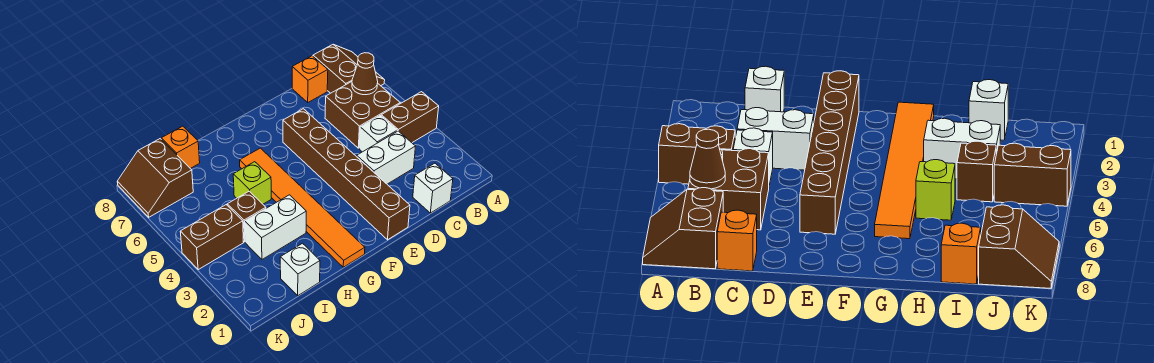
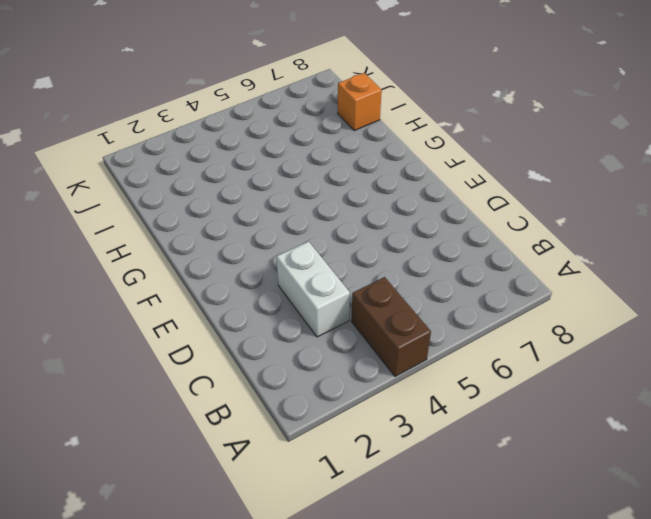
none -> brown 2x2 slope [313,45,385,93]
none -> brown 2x2 brick [325,82,400,148]
none -> white 1x1 brick [413,163,453,213]

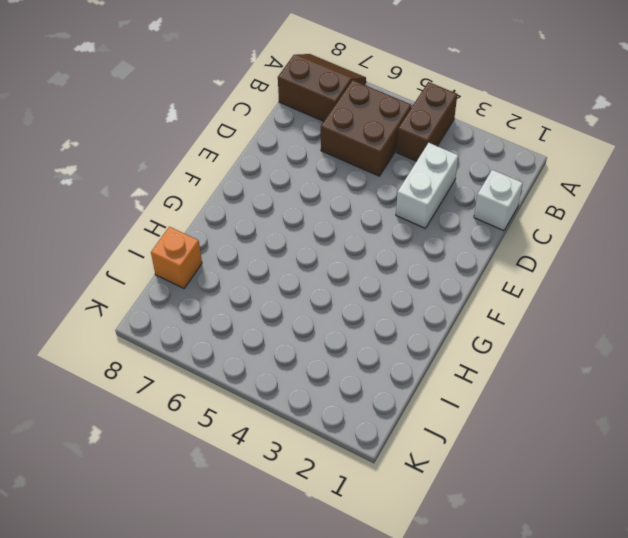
none -> white 1x1 brick [359,115,397,152]
none -> orange 1x1 brick [292,56,328,102]
none -> brown 1x6 brick [283,109,410,240]

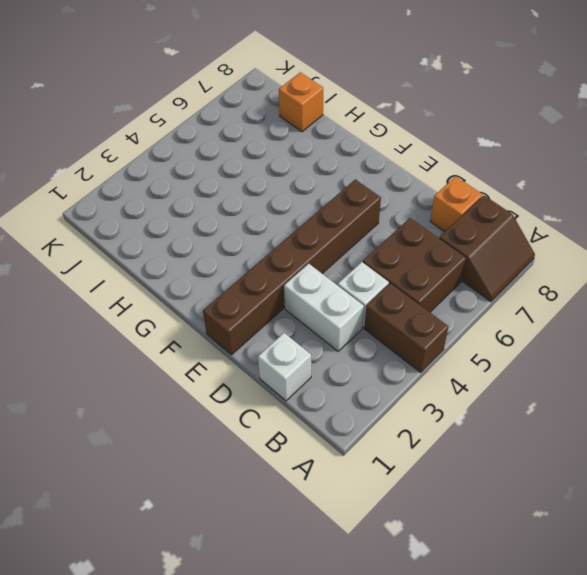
none -> orange 1x6 tile [240,148,365,267]
none -> white 1x2 brick [245,195,306,259]
none -> lime 1x1 brick [233,162,271,204]

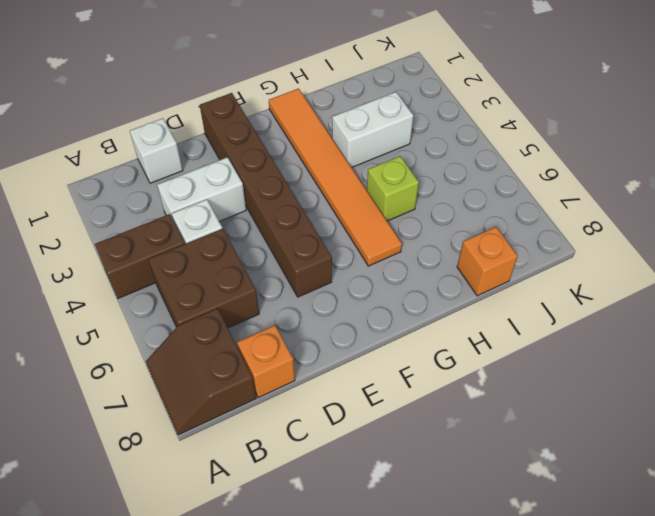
none -> white 1x1 brick [280,243,320,296]
none -> brown 1x1 brick [227,191,266,242]
none -> brown 1x2 brick [180,205,244,270]

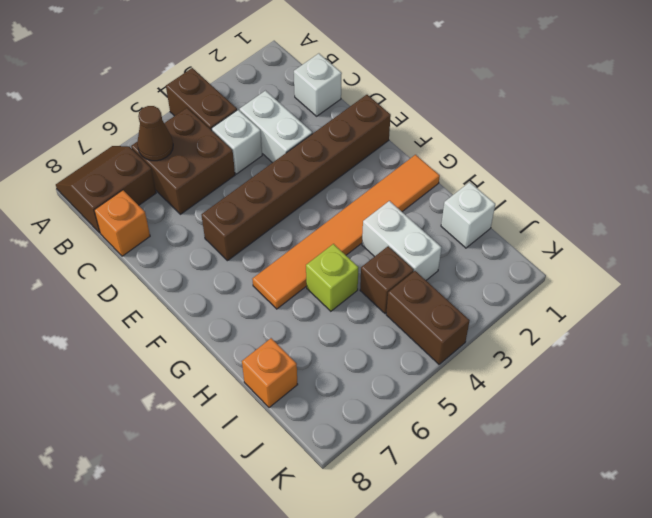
none -> brown 2x2 slope [117,139,193,217]

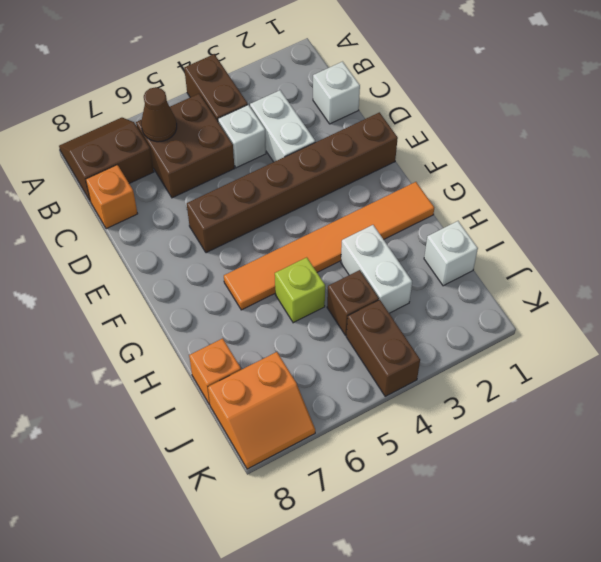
orange 2x2 slope [208,352,315,469] -> brown 2x2 slope [117,139,193,217]

